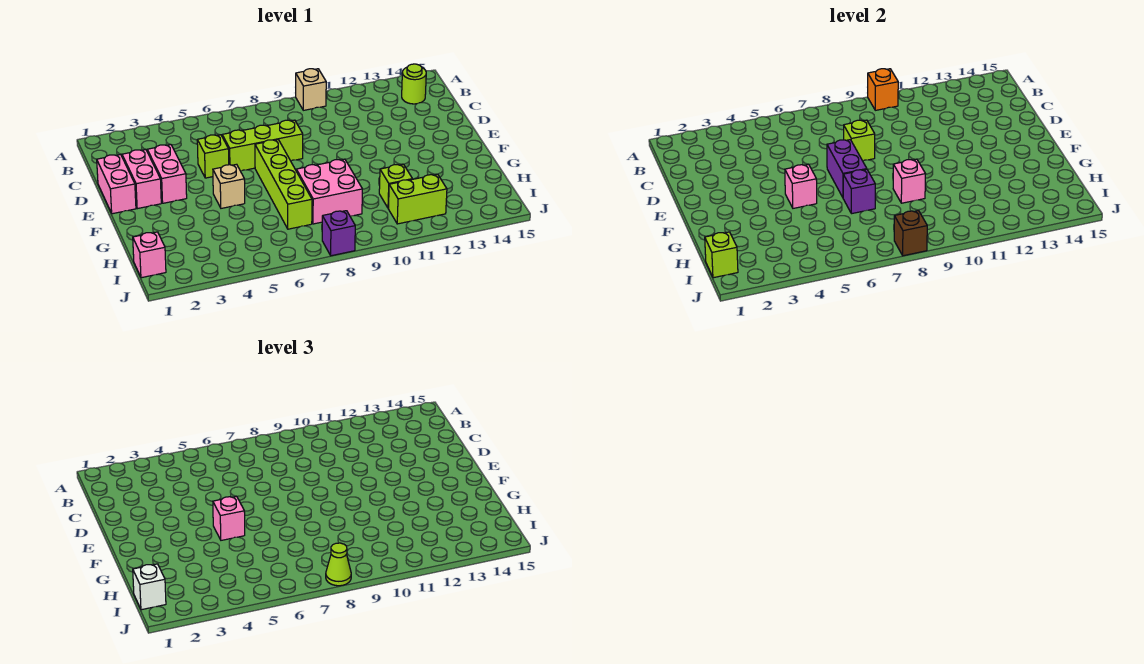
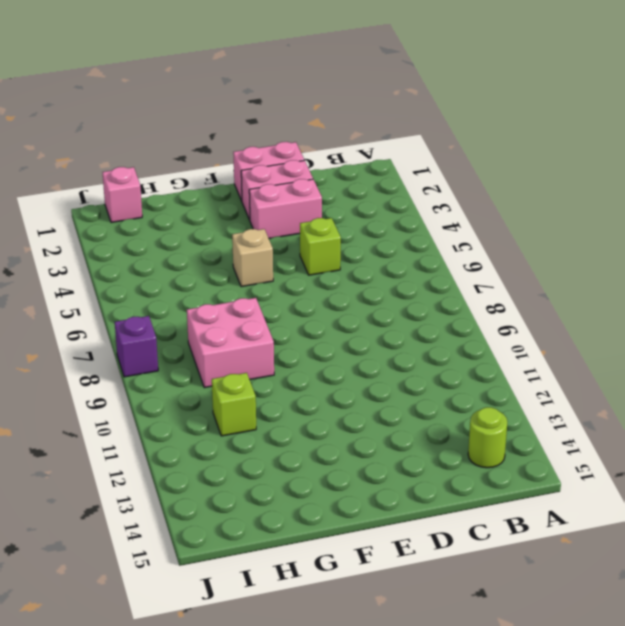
none -> tan 1x1 brick [296,69,326,110]
none -> lime 1x3 brick [222,120,303,171]
none -> lime 1x4 brick [255,140,312,229]

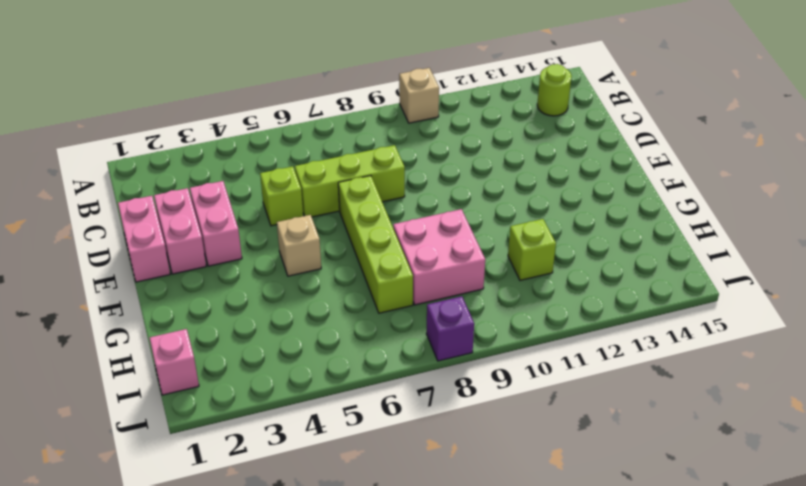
none -> lime 1x2 brick [388,174,447,224]
none -> orange 1x1 brick [868,69,898,110]
none -> lime 1x1 brick [844,120,875,161]

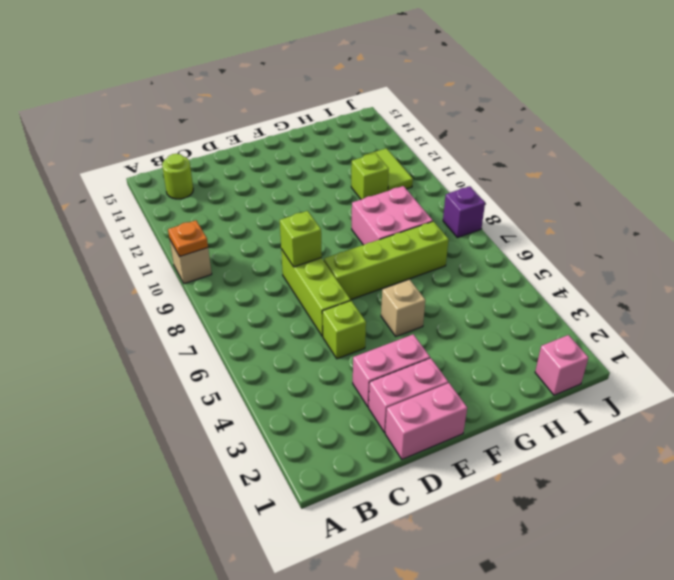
orange 1x1 plate [168,220,208,257] -> orange 1x1 brick [868,69,898,110]
lime 1x2 tile [364,148,413,191] -> lime 1x2 brick [388,174,447,224]
none -> purple 1x2 brick [827,140,867,197]
none -> pink 1x1 brick [785,164,817,208]
none -> purple 1x1 brick [843,169,875,214]

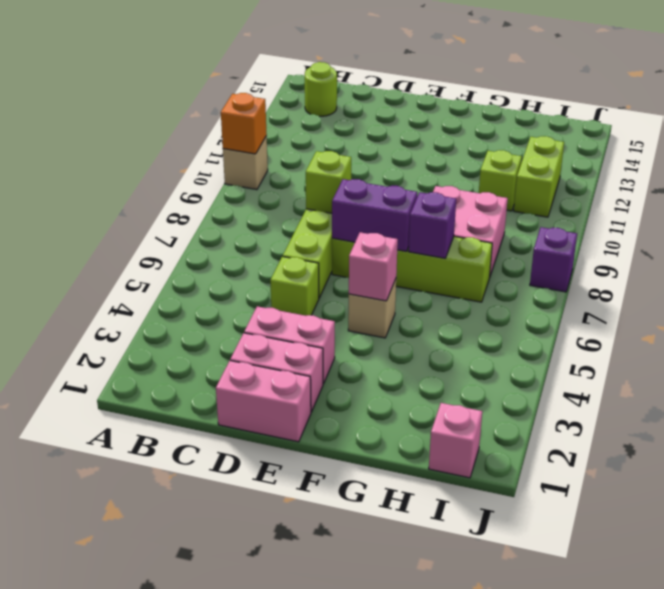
none -> pink 1x1 brick [893,159,926,203]
none -> lime 1x1 brick [705,232,738,278]
none -> brown 1x1 brick [894,211,927,256]

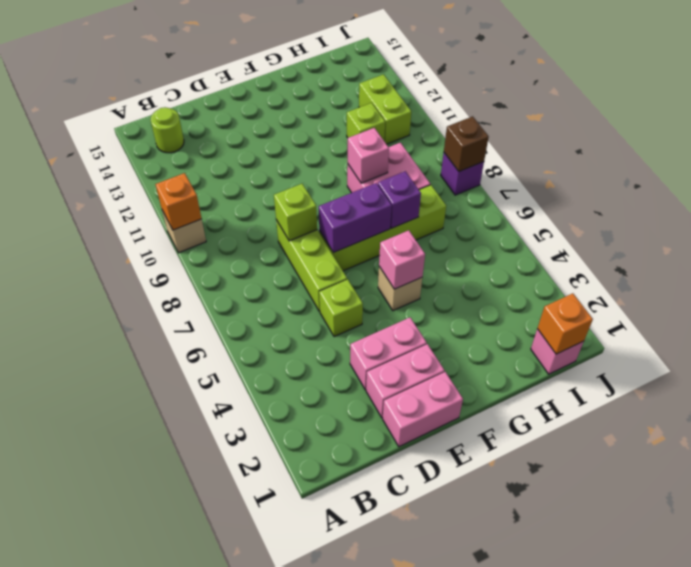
orange 1x1 brick [537,293,593,354] -> lime 1x1 brick [705,232,738,278]
none -> pink 1x1 brick [213,496,245,540]
none -> white 1x1 brick [133,564,166,610]
none -> lime 1x1 cone [326,543,351,586]

